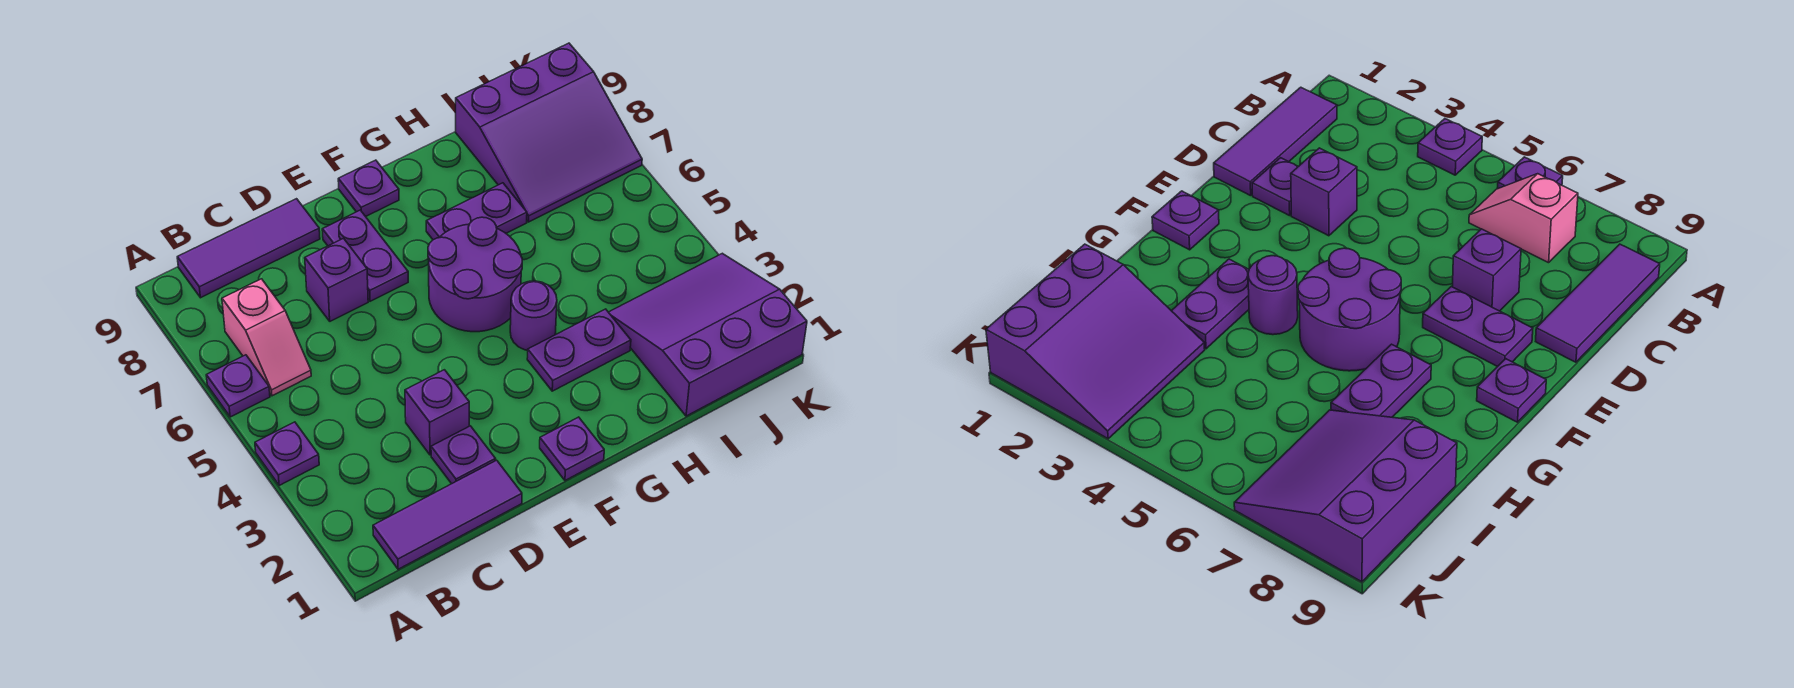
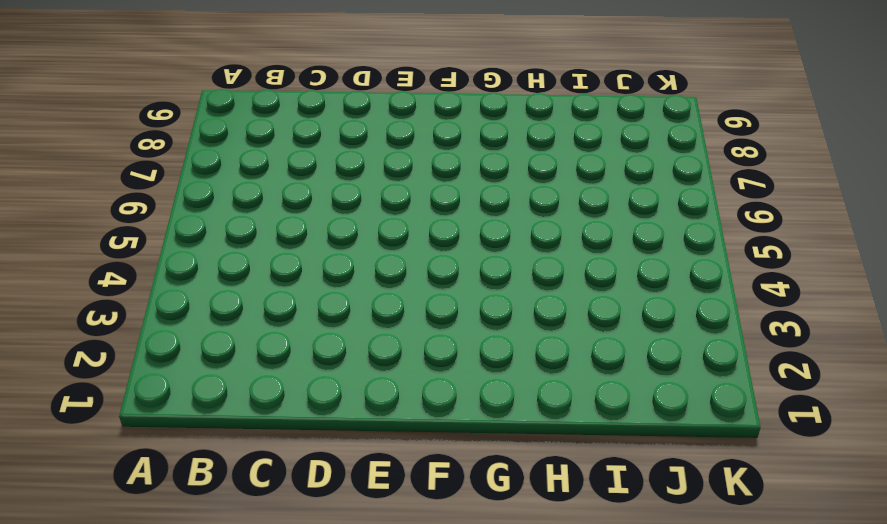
none -> purple 1x1 plate [255,422,319,485]
none -> purple 1x1 plate [206,355,270,417]
none -> purple 1x3 tile [373,460,522,569]

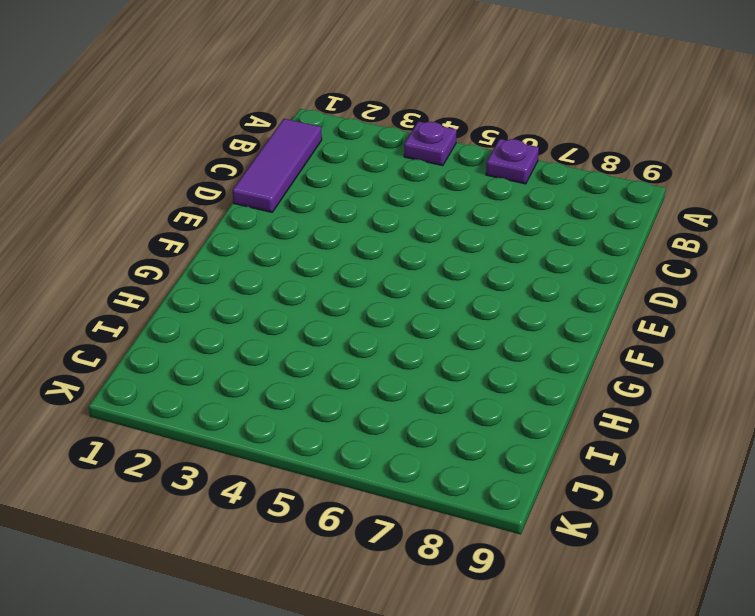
none -> pink 1x2 slope [222,279,311,396]
none -> purple 1x3 tile [177,199,320,298]
none -> purple 1x1 plate [431,426,495,484]

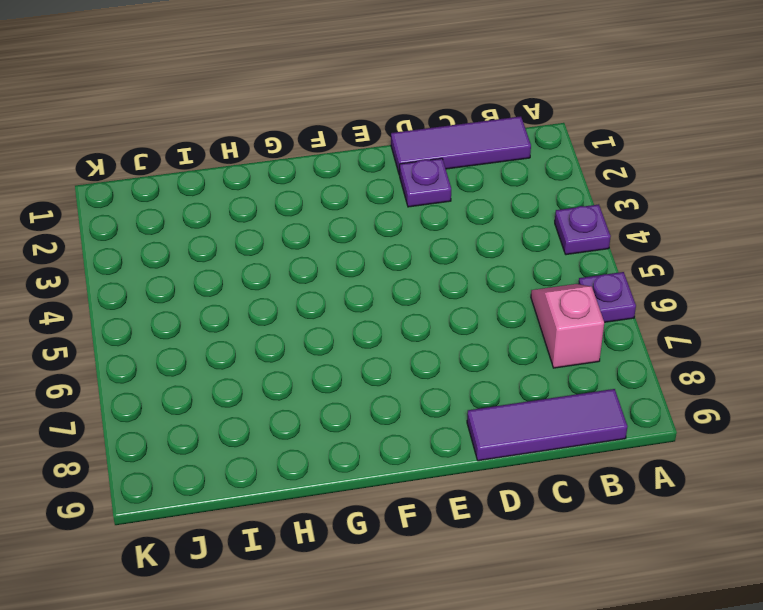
none -> purple 1x1 brick [405,370,469,455]
none -> purple 1x1 brick [305,238,368,321]
none -> purple 1x2 plate [322,210,408,301]

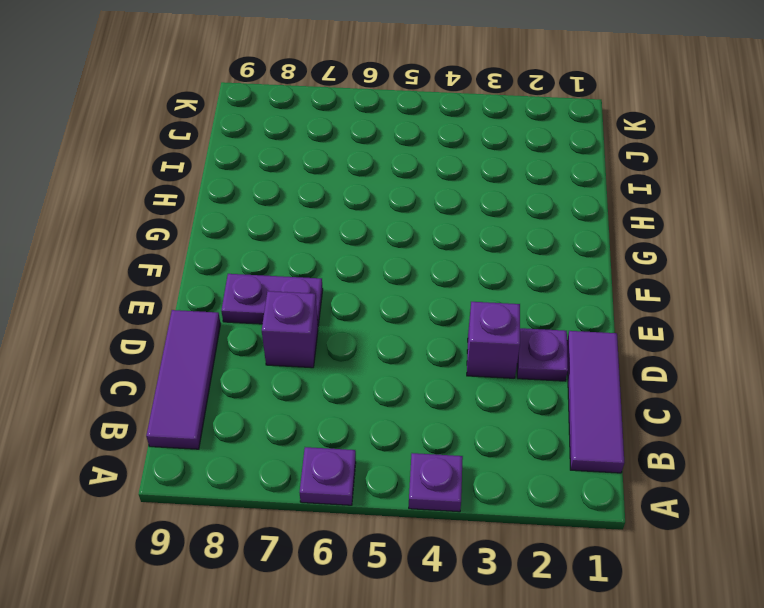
none -> pink 1x2 slope [222,279,311,396]
none -> purple 1x1 plate [540,417,604,480]
none -> purple 2x2 round brick [428,217,522,332]

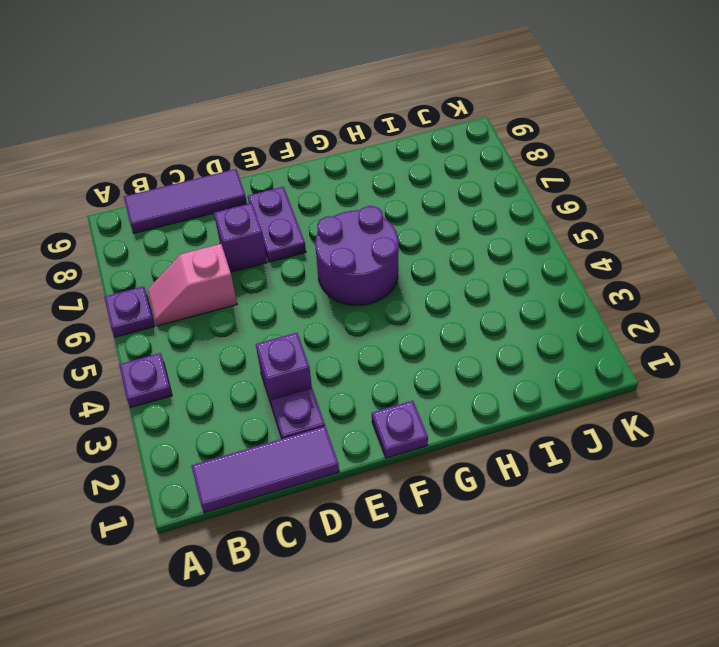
pink 1x2 slope [148,244,237,326] -> pink 1x2 slope turned to [222,279,311,396]
none -> purple 1x1 plate [338,160,399,217]
none -> purple 1x2 plate [527,309,631,391]
none -> purple 1x1 round brick [510,281,557,350]

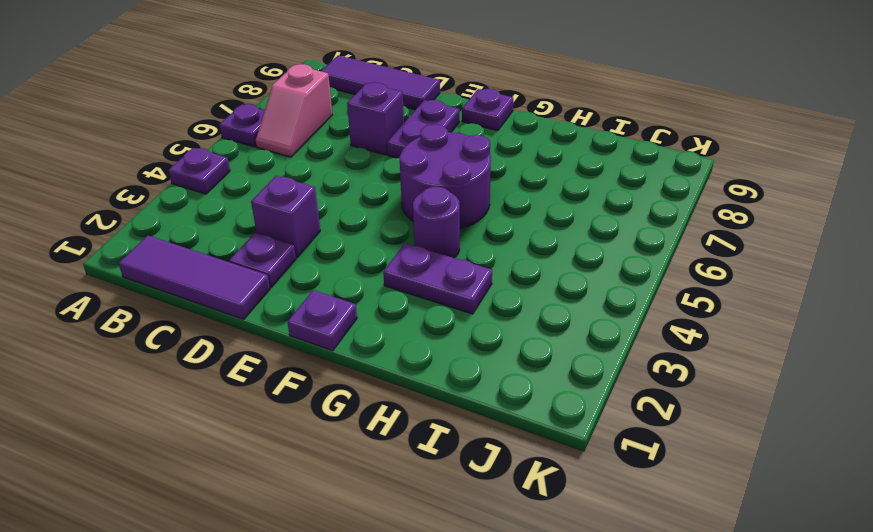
none -> purple 1x2 plate [426,183,527,240]
none -> purple 3x3 slope [609,253,807,416]
none -> purple 3x3 slope [456,43,642,222]

